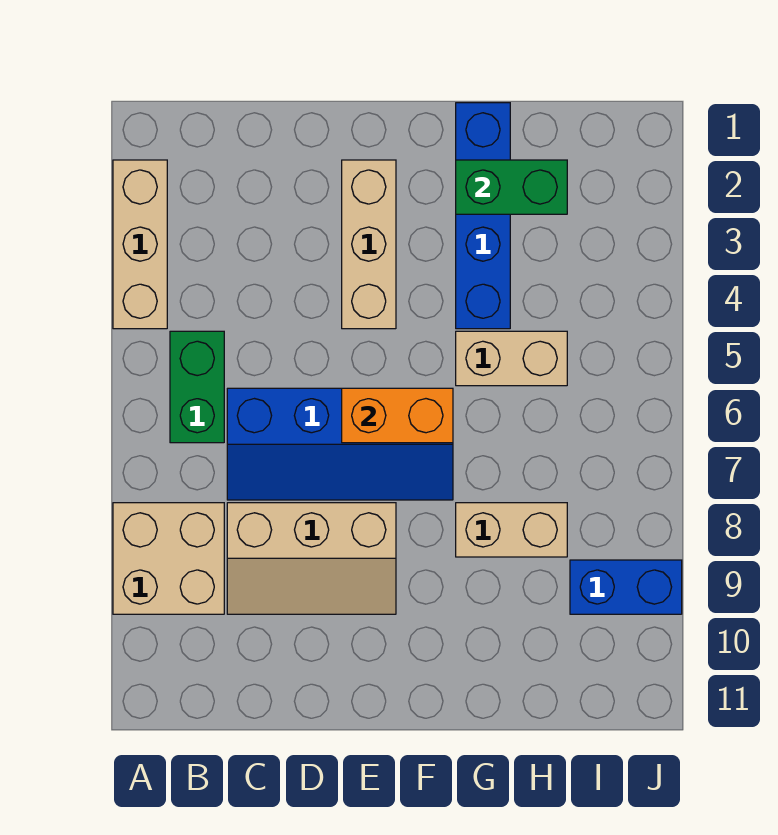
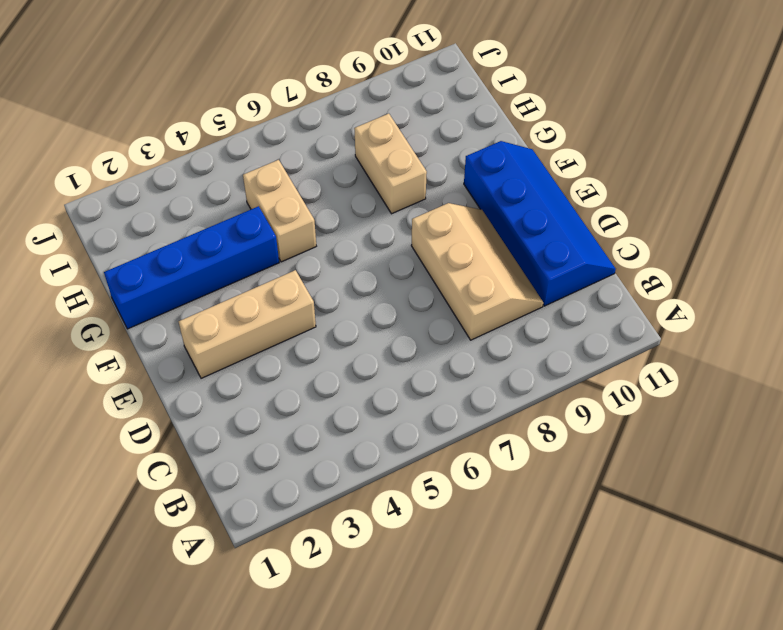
blue 2x4 slope [464,141,616,306] -> blue 2x4 slope moved to [227,388,453,500]
none -> tan 1x3 brick [113,160,167,329]
none -> tan 2x2 brick [113,503,224,614]
none -> green 1x2 brick [170,331,224,443]

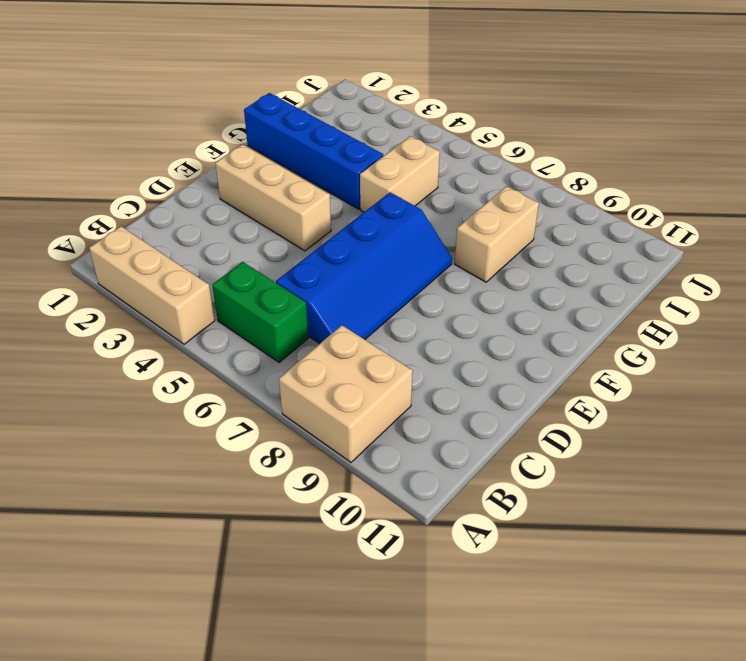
none -> tan 2x3 slope [227,503,396,614]
none -> blue 1x2 brick [570,560,682,614]
none -> orange 1x2 brick [342,388,453,443]

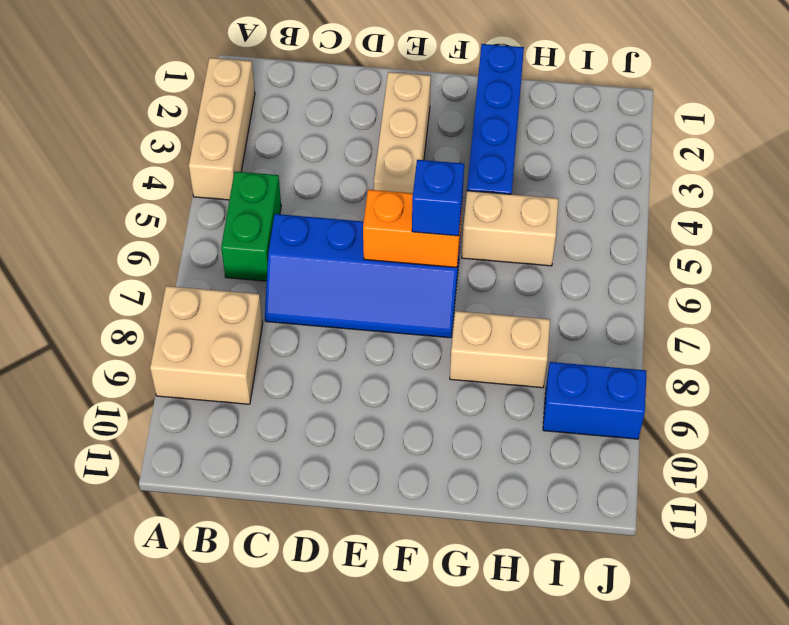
blue 1x1 brick [412,160,464,236] -> none
none -> tan 2x3 slope [227,503,396,614]
none -> green 1x2 brick [456,160,567,214]

